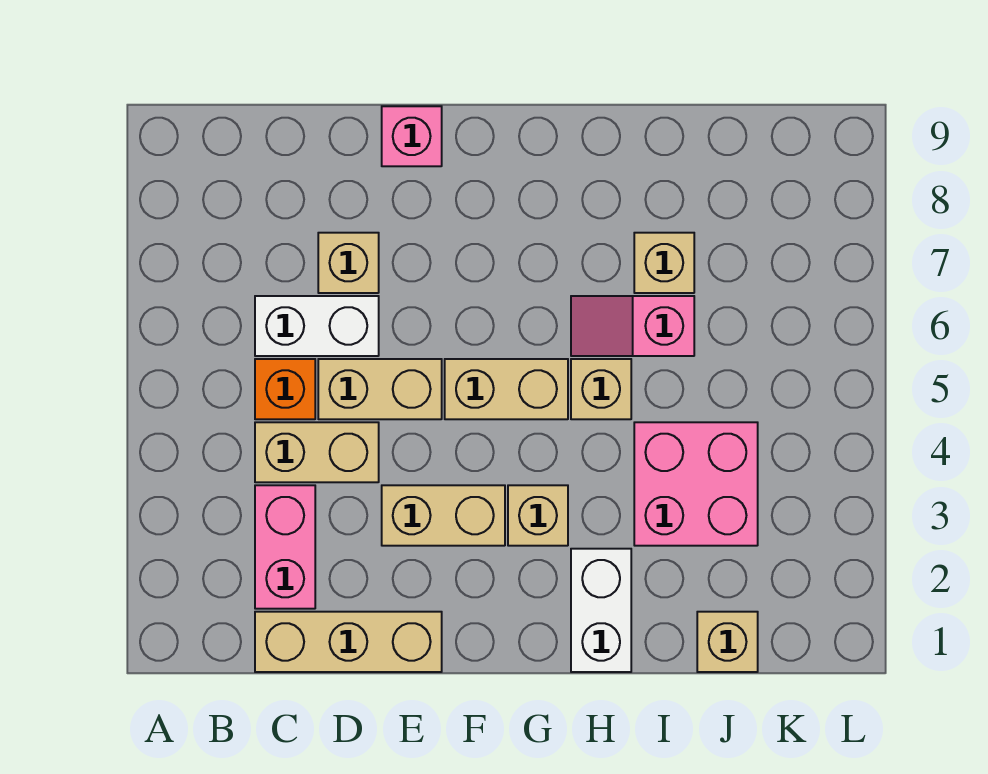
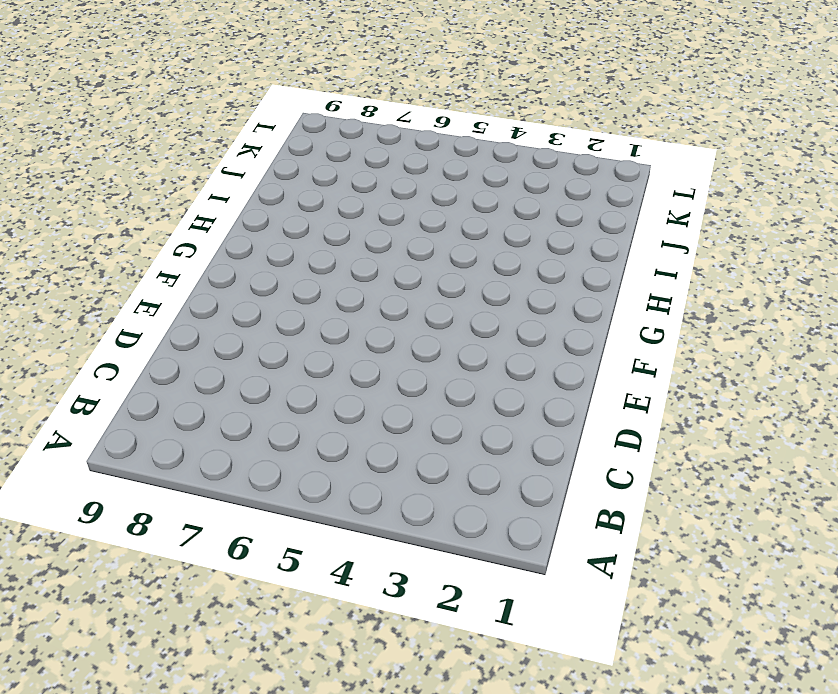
none -> tan 1x3 brick [255,612,442,672]
none -> pink 1x2 brick [255,485,315,609]
none -> tan 1x2 brick [255,422,379,482]

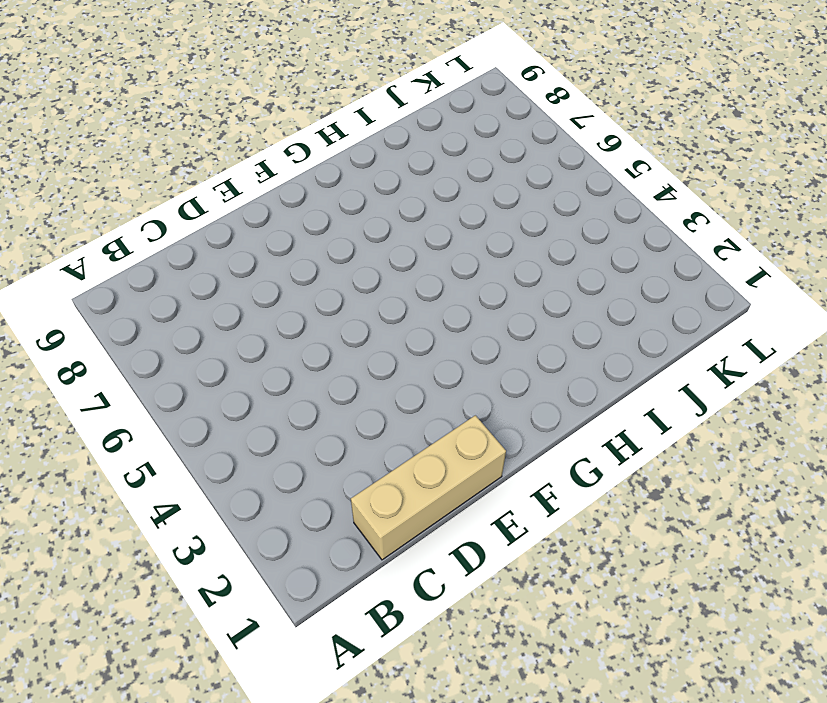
none -> pink 1x2 brick [255,485,315,609]
none -> tan 1x2 brick [255,422,379,482]
none -> orange 1x1 brick [255,359,315,419]

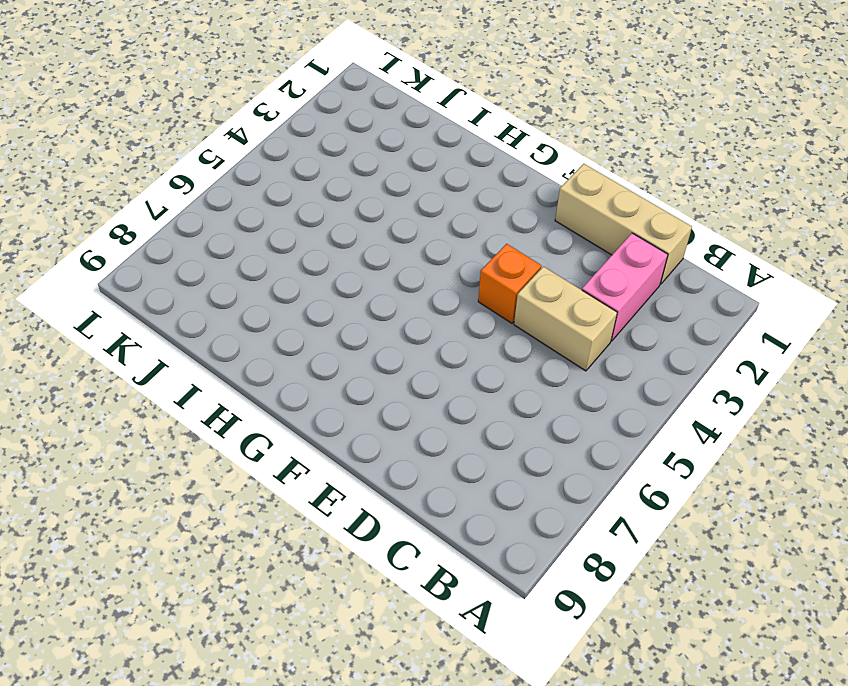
orange 1x1 brick [478,244,541,323] -> orange 1x1 brick moved to [255,359,315,419]
none -> white 1x2 brick [255,296,379,356]
none -> tan 1x2 brick [318,359,442,419]
none -> tan 1x1 brick [318,233,379,293]

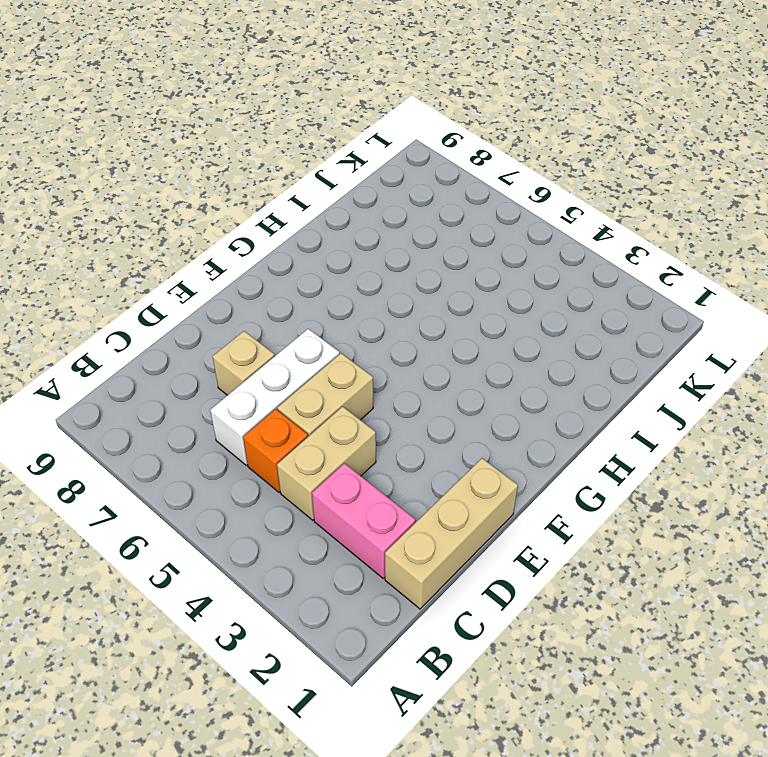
white 1x3 brick [210,329,340,465] -> white 1x2 brick [255,296,379,356]
none -> tan 1x2 brick [382,485,505,546]
none -> pink 1x1 brick [382,106,442,166]
none -> tan 1x2 brick [445,359,568,419]

